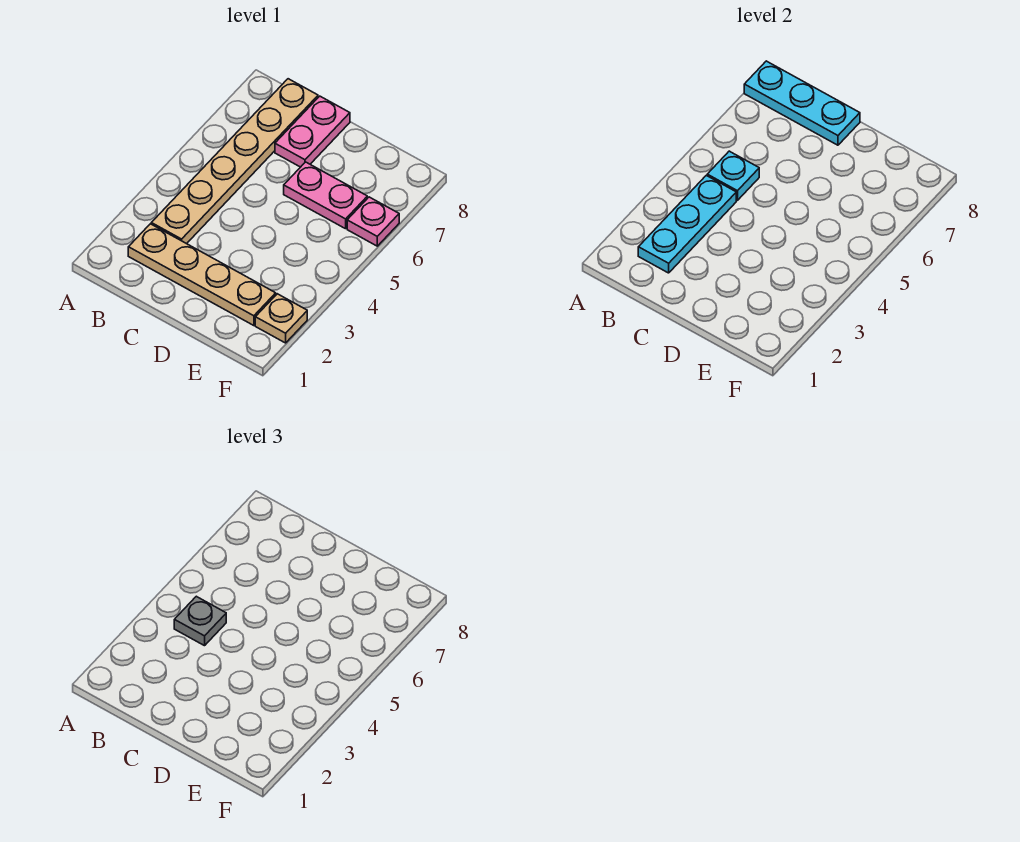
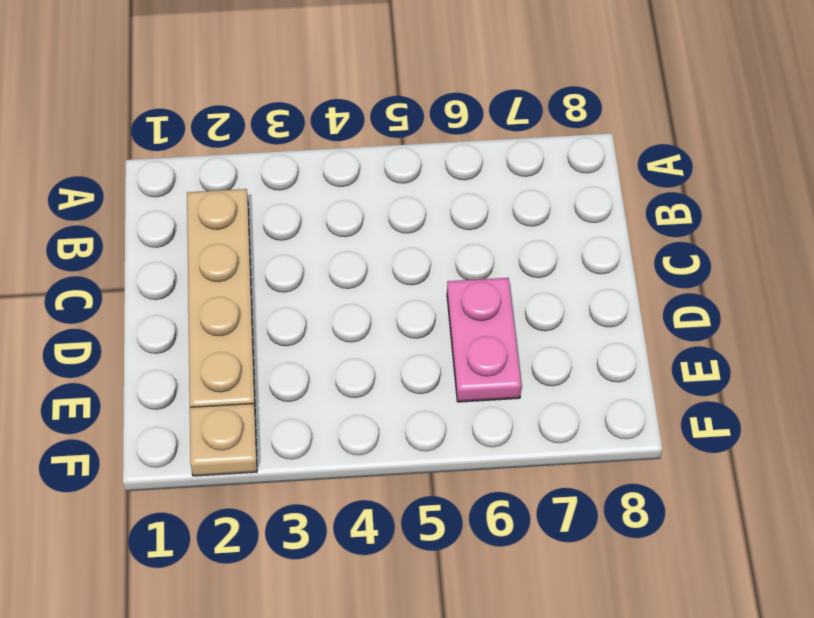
none -> tan 1x6 plate [151,79,318,244]
none -> pink 1x2 plate [275,96,350,167]

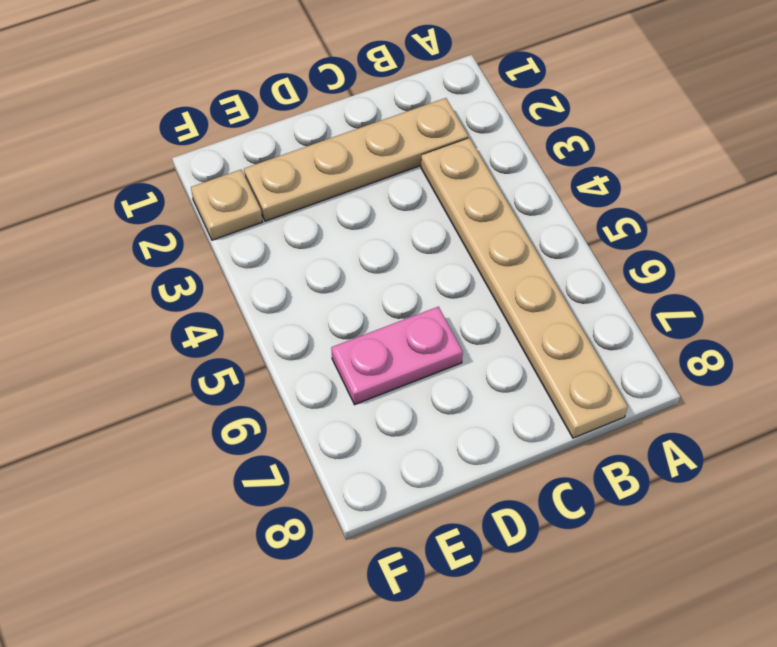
none -> pink 1x2 plate [275,96,350,167]
none -> pink 1x1 plate [347,197,399,246]

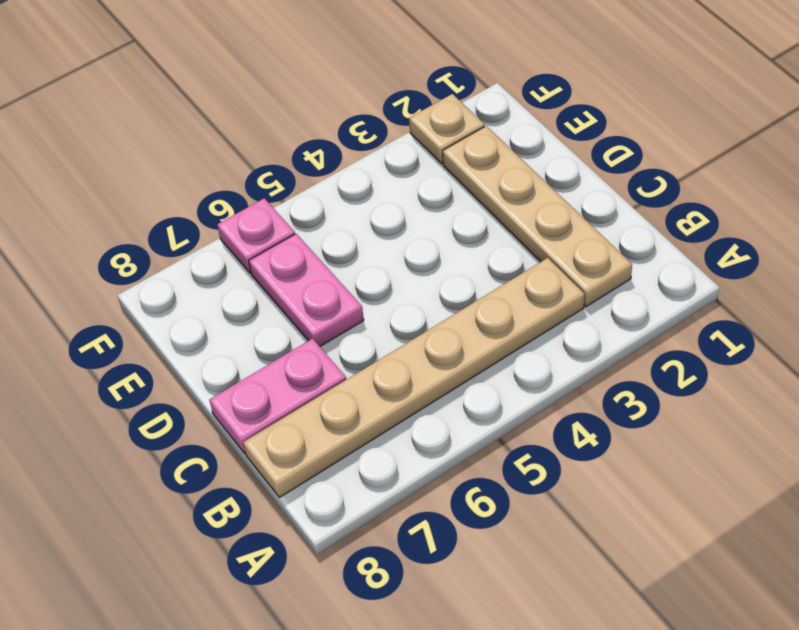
none -> cyan 1x3 plate [744,61,860,145]
none -> cyan 1x3 plate [638,175,736,273]

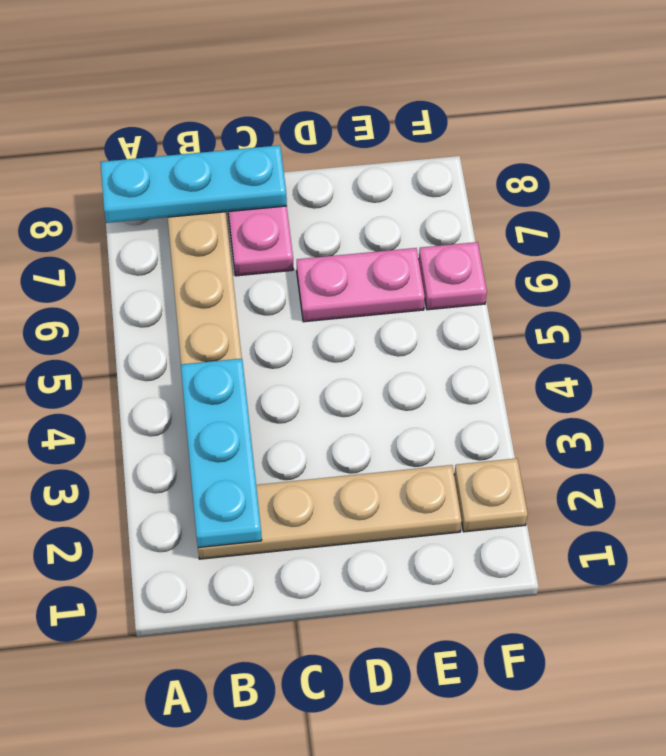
none -> cyan 1x1 plate [707,151,759,200]
none -> grey 1x1 plate [174,596,226,646]

